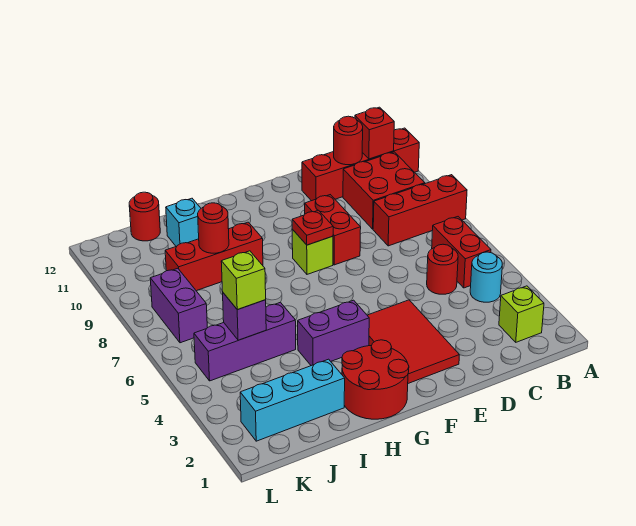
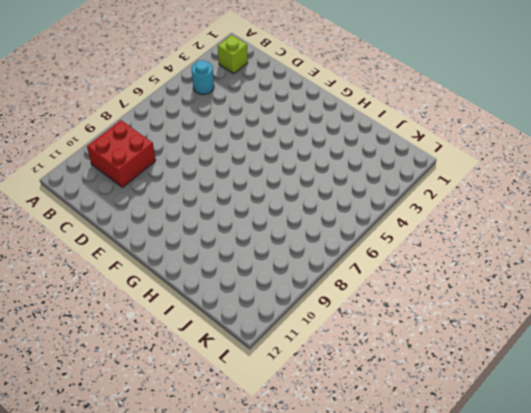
none -> red 1x3 brick [373,175,467,246]
none -> red 1x4 brick [302,128,419,201]
none -> red 1x2 brick [432,217,491,288]

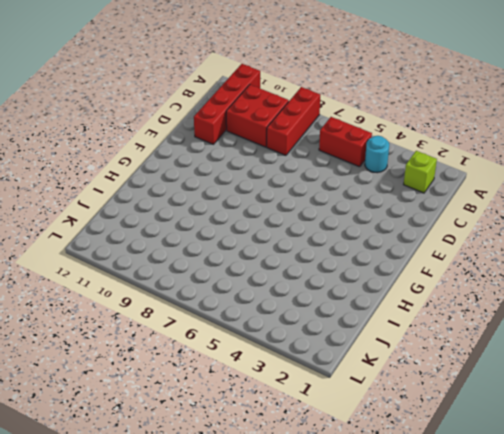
none -> red 1x1 round brick [427,244,458,294]
none -> red 2x3 tile [367,300,459,383]
none -> red 1x2 brick [305,195,361,265]

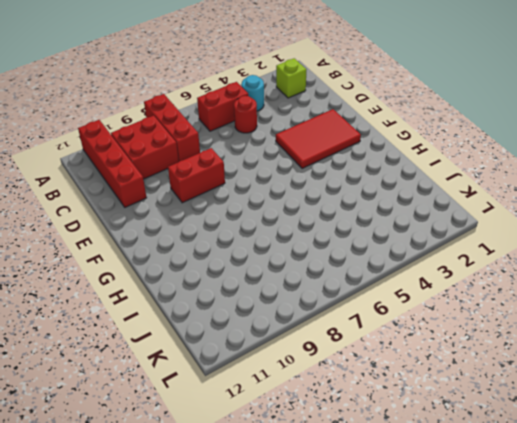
none -> lime 1x1 brick [292,229,333,274]
none -> red 2x2 round brick [342,340,409,419]
none -> purple 1x2 brick [298,300,369,366]

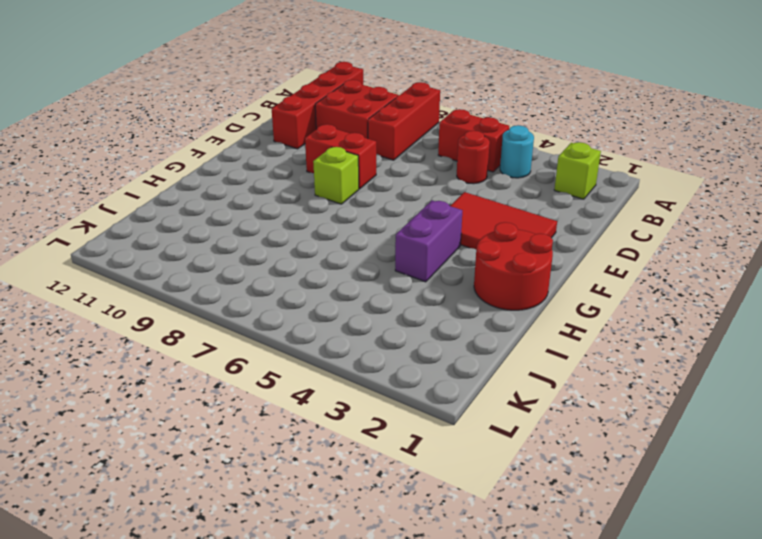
none -> red 1x3 brick [165,222,263,291]
none -> cyan 1x3 brick [240,359,345,441]
none -> purple 1x3 brick [194,302,296,381]

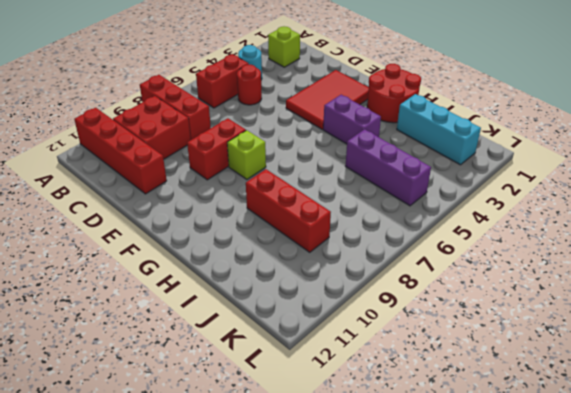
none -> cyan 1x1 brick [166,198,201,247]
none -> red 1x1 round brick [129,192,160,241]
none -> purple 1x2 brick [150,268,207,343]

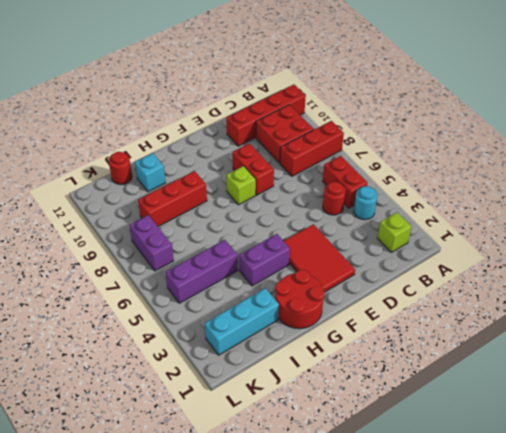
none -> red 1x1 brick [355,107,394,159]
none -> red 1x1 round brick [334,116,363,165]
none -> red 1x1 plate [292,210,333,245]

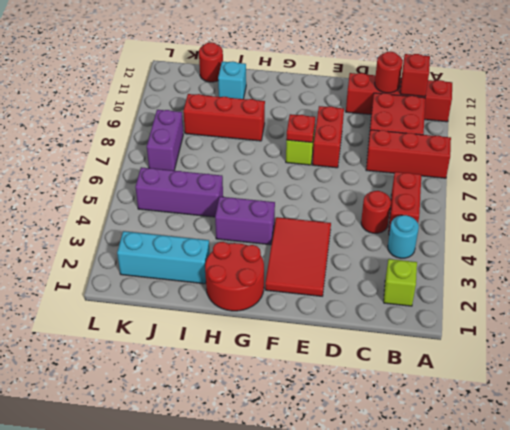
none -> red 1x1 round brick [198,203,229,253]
none -> purple 1x1 brick [223,293,266,340]
none -> lime 1x1 brick [221,251,266,310]

